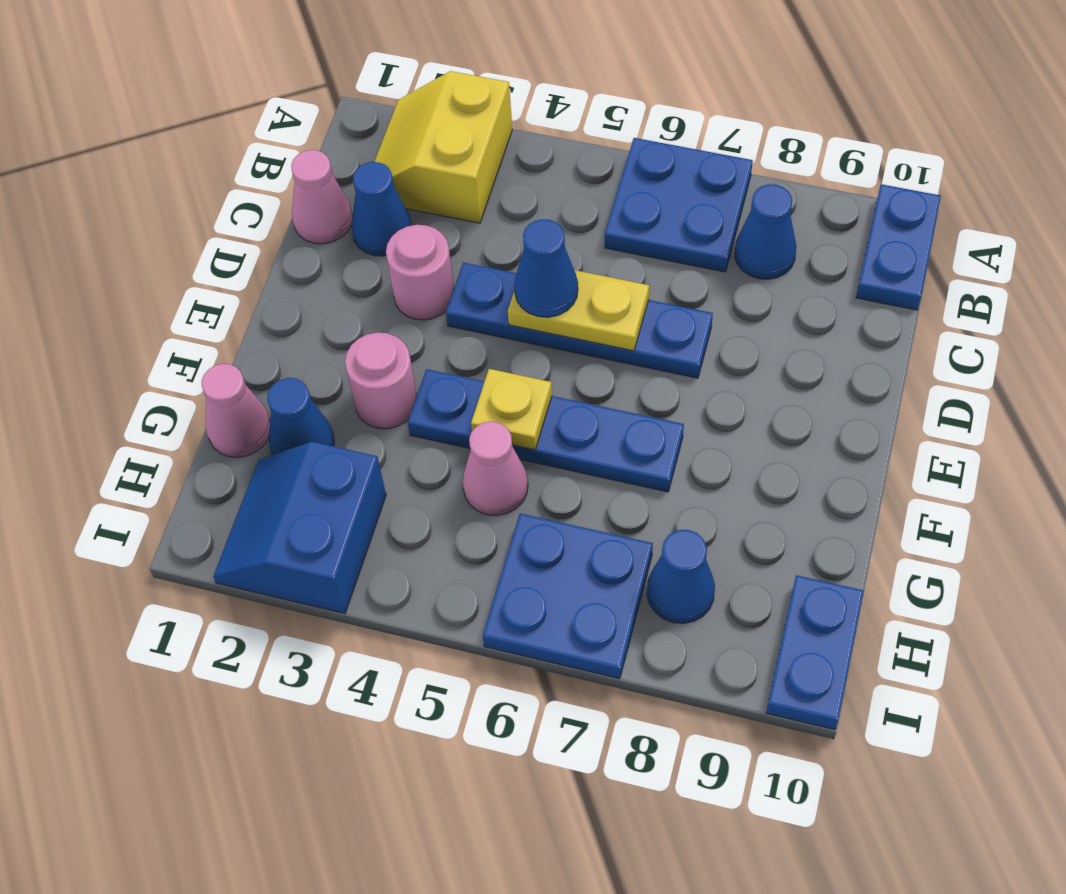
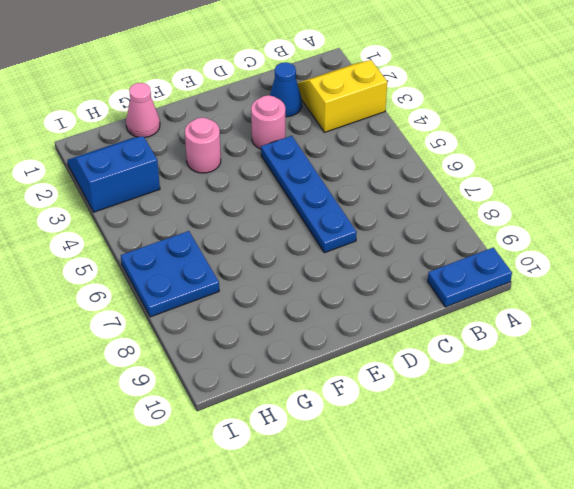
none -> blue 2x2 plate [605,138,753,272]
none -> blue 1x1 cone [735,184,796,279]
none -> pink 1x1 cone [291,150,352,244]

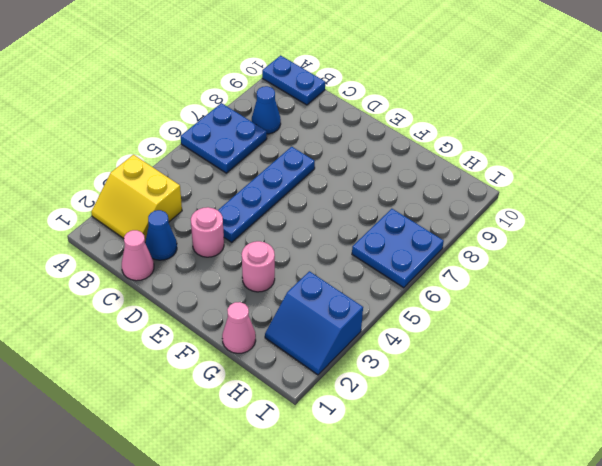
none -> blue 1x4 plate [408,369,684,492]
none -> blue 1x1 cone [267,378,334,455]
none -> pink 1x1 cone [462,422,528,515]

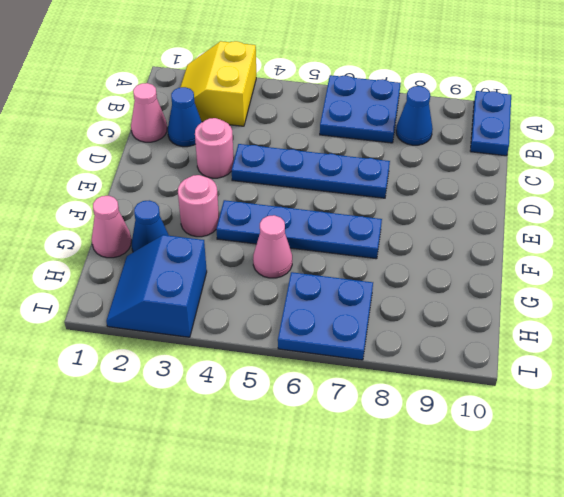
none -> blue 1x1 cone [647,530,715,623]
none -> blue 1x2 plate [766,575,864,730]
none -> yellow 1x2 plate [508,270,649,351]

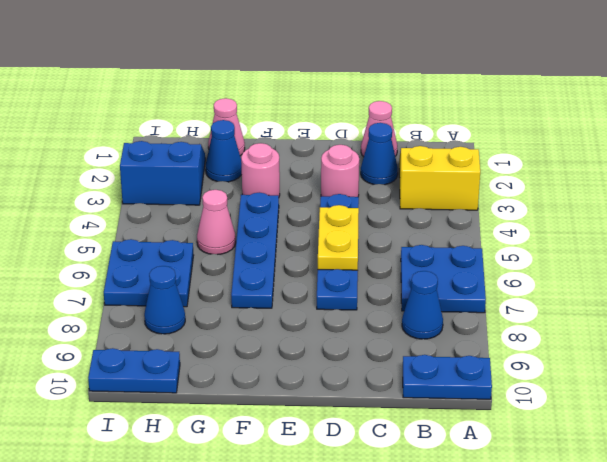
none -> yellow 1x1 plate [471,369,552,450]
none -> blue 1x1 cone [514,219,578,317]

